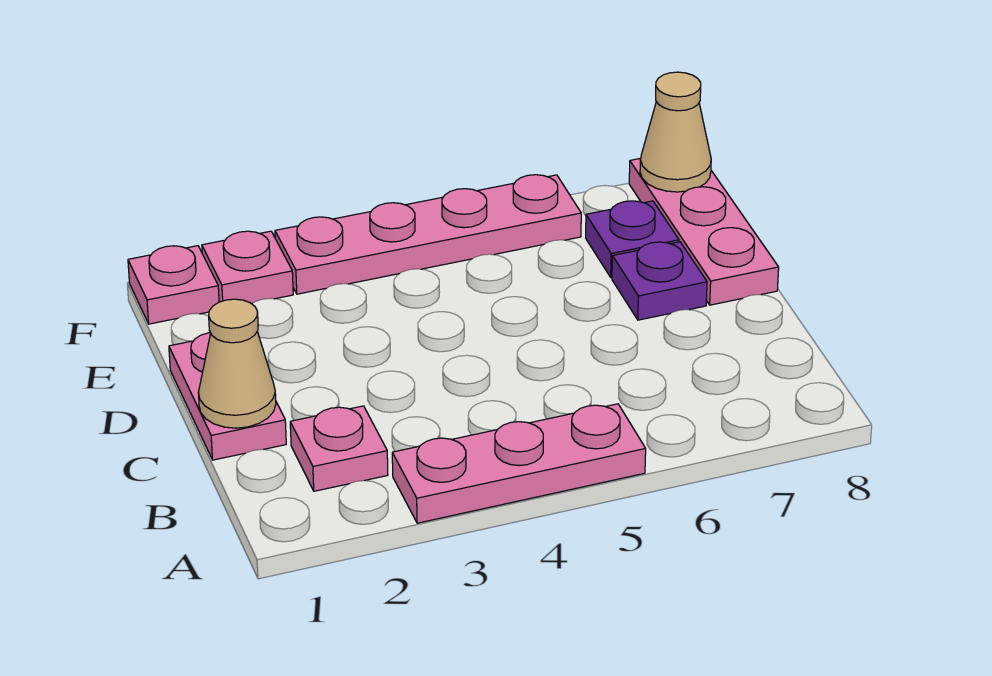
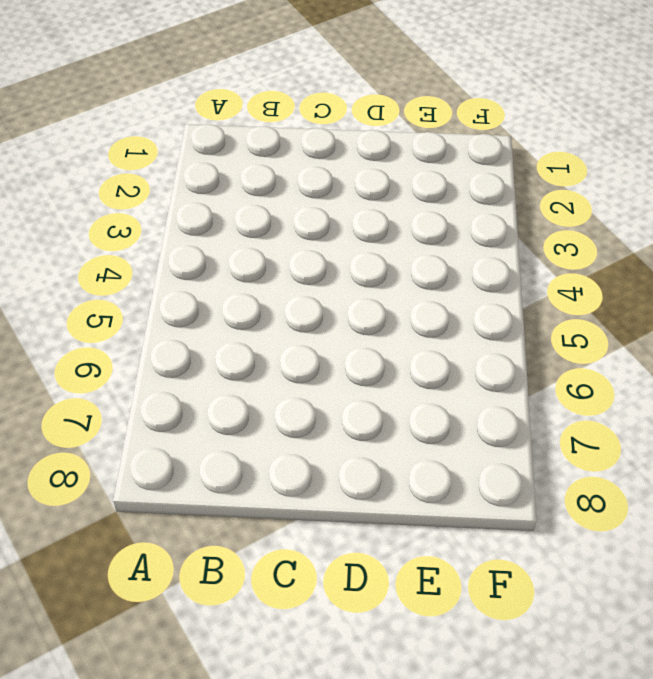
none -> pink 1x3 plate [392,404,646,523]
none -> pink 1x1 plate [290,406,388,491]

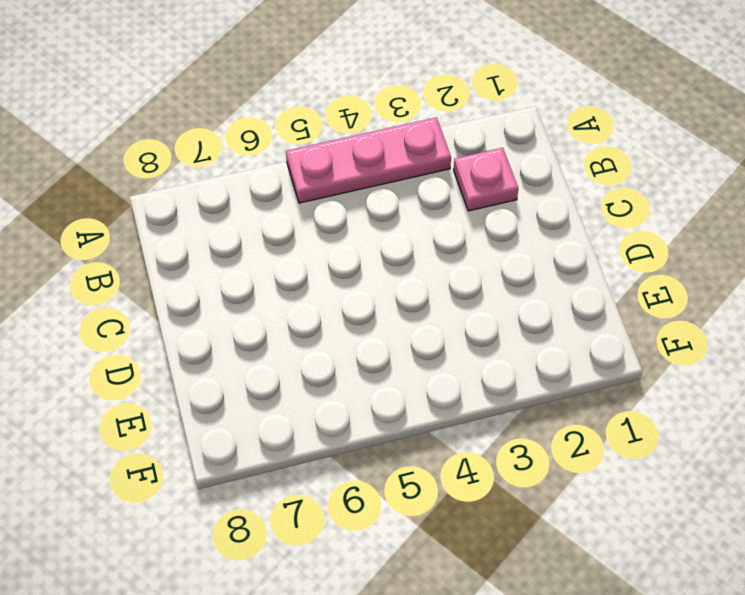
none -> pink 1x2 plate [169,333,286,460]
none -> purple 1x1 plate [612,242,707,320]

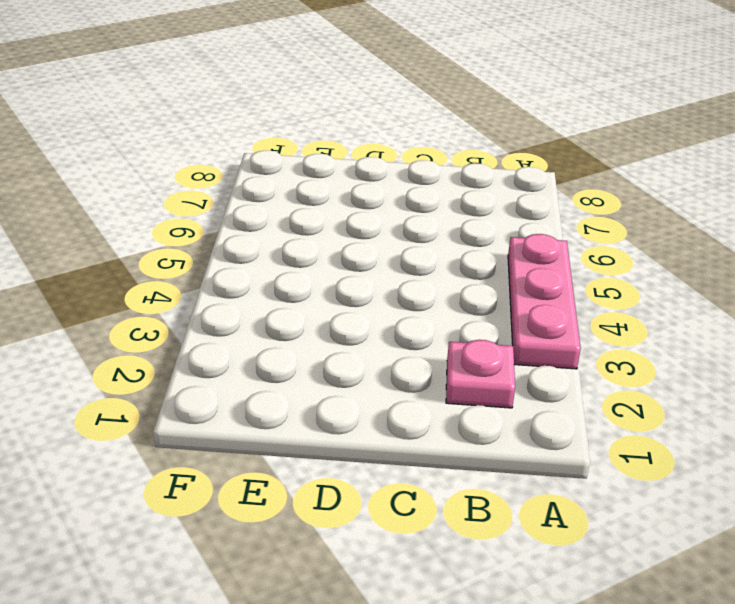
none -> pink 1x2 plate [169,333,286,460]
none -> purple 1x1 plate [612,242,707,320]

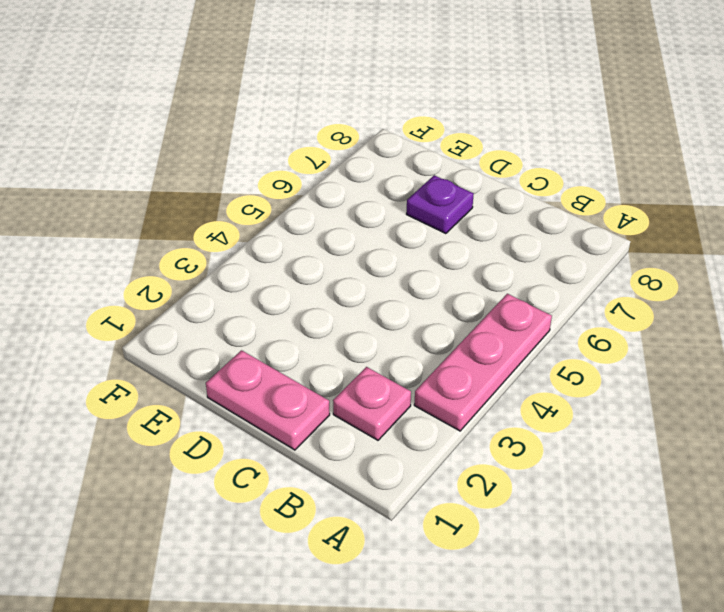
none -> pink 1x3 plate [629,158,779,305]
none -> purple 1x1 plate [586,201,679,278]

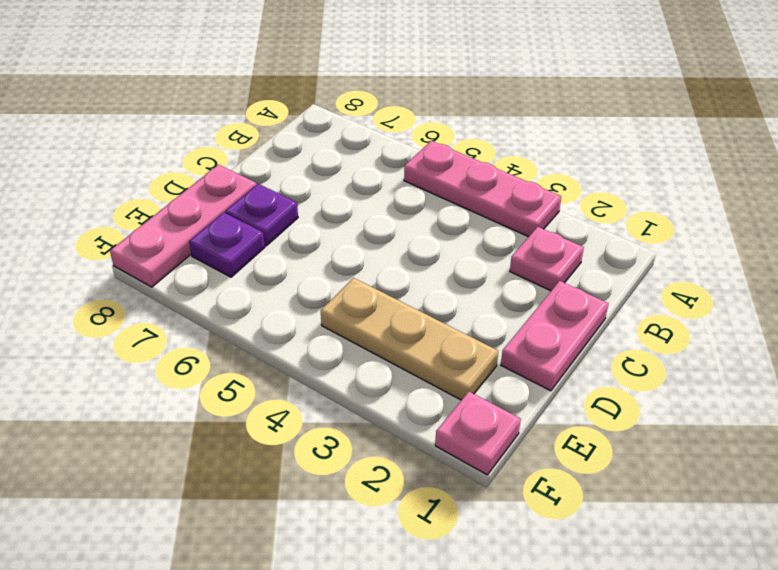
tan 1x3 plate [321,278,498,400] -> none
none -> pink 1x1 plate [202,231,293,304]
none -> pink 1x4 plate [275,175,581,294]

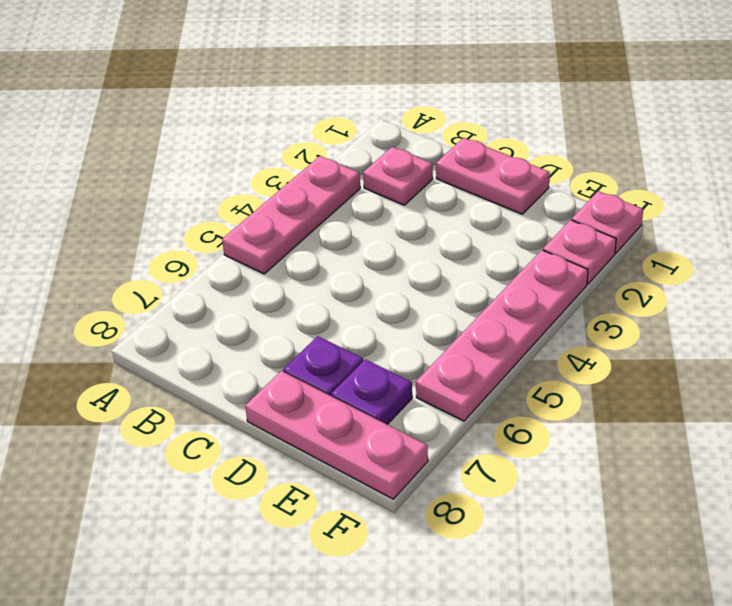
none -> tan 1x1 cone [198,299,276,428]
none -> tan 1x1 cone [640,72,711,192]

